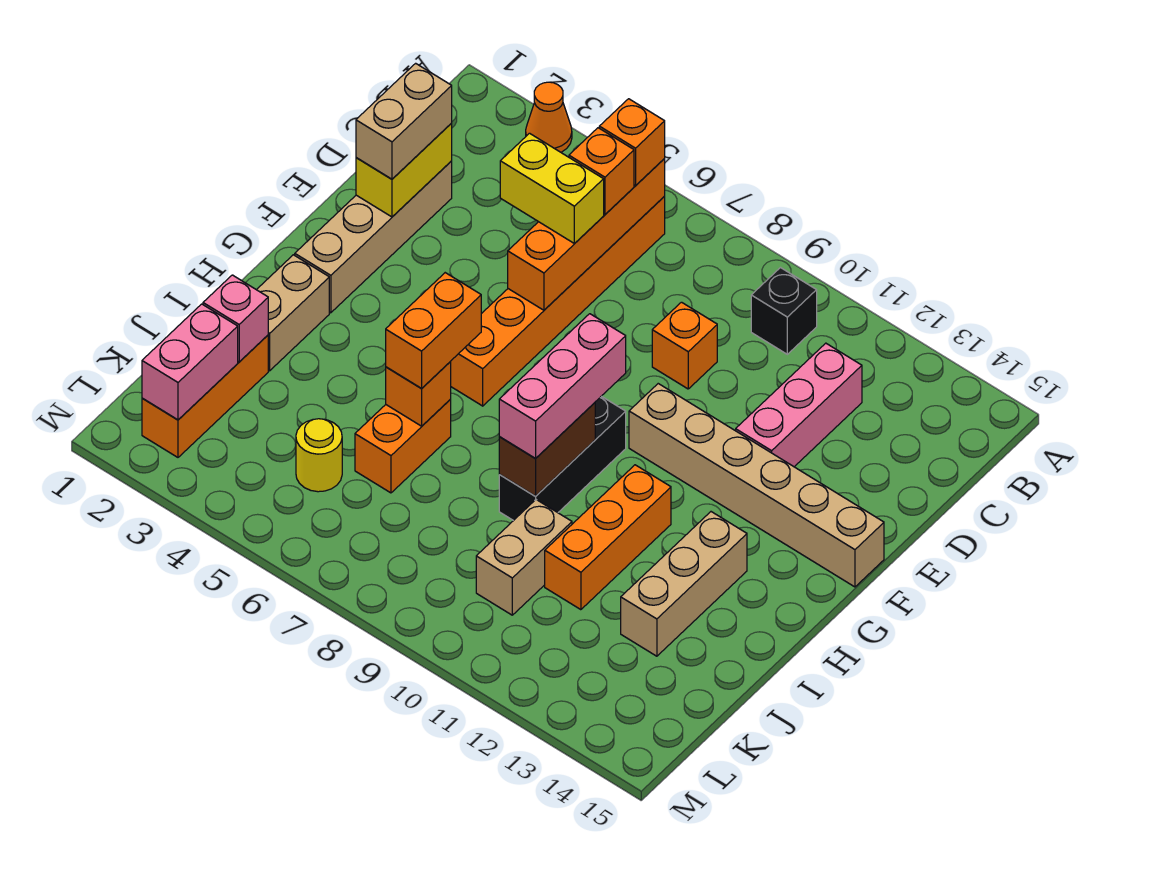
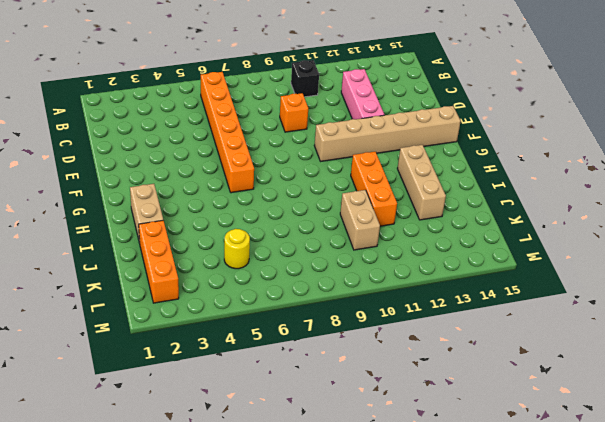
none -> orange 1x1 cone [526,82,572,152]
none -> tan 1x4 brick [295,161,452,313]
none -> black 1x3 brick [499,396,626,521]

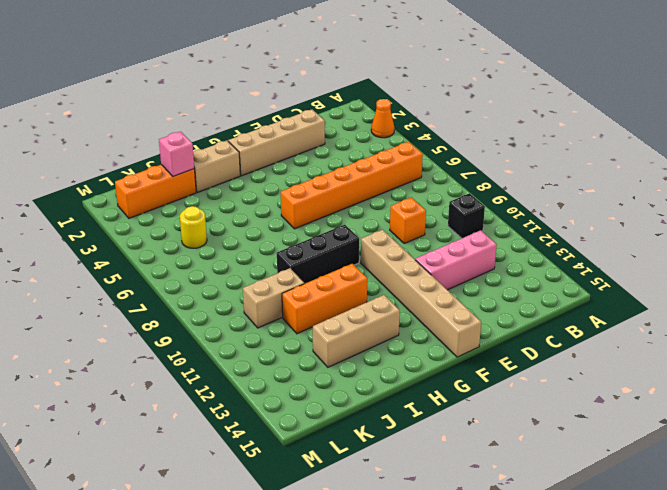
none -> orange 1x2 brick [355,399,451,493]
none -> orange 1x4 brick [508,159,665,310]
none -> yellow 1x2 brick [356,123,452,217]

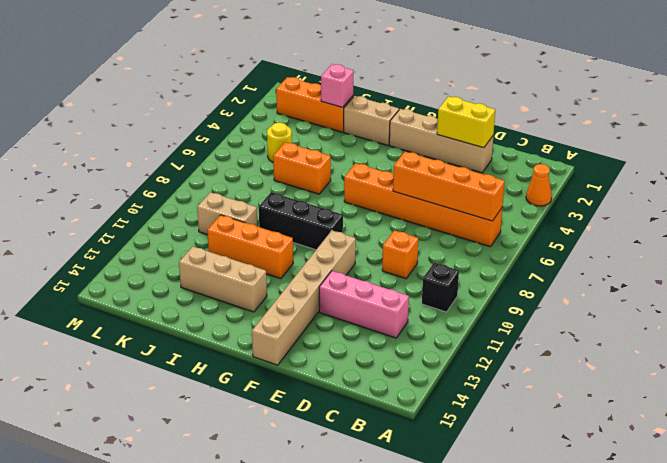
none -> brown 1x2 brick [499,403,595,496]
none -> orange 1x1 brick [386,362,451,426]
none -> pink 1x2 brick [142,304,238,420]

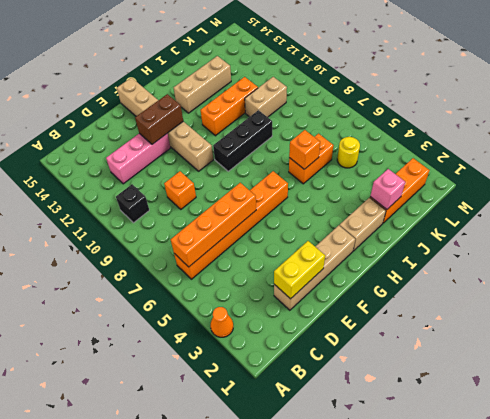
brown 1x2 brick [135,94,183,144] -> brown 1x2 brick moved to [499,403,595,496]
none -> pink 1x2 brick [142,304,238,420]
none -> orange 1x1 brick [599,99,665,186]
none -> orange 1x1 brick [569,128,634,214]

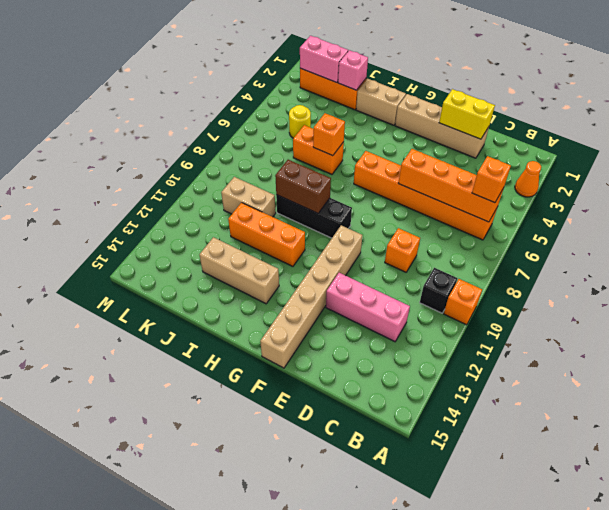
orange 1x1 brick [444,279,482,325] -> orange 1x1 brick moved to [569,128,634,214]
none -> tan 1x2 brick [356,63,452,179]
none -> yellow 1x2 brick [500,133,604,244]
none -> pink 1x3 brick [499,314,626,459]

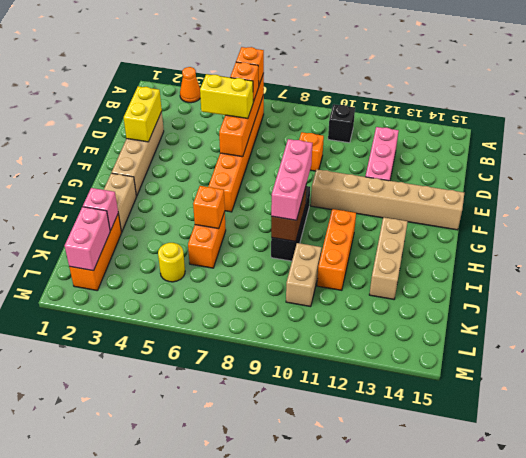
none -> tan 1x2 brick [356,63,452,179]
none -> orange 1x2 brick [386,273,481,388]

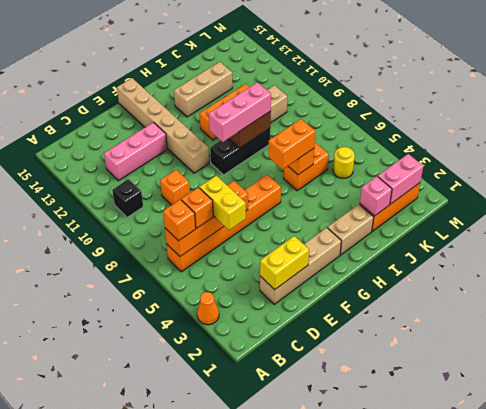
none -> tan 1x2 brick [356,63,452,179]

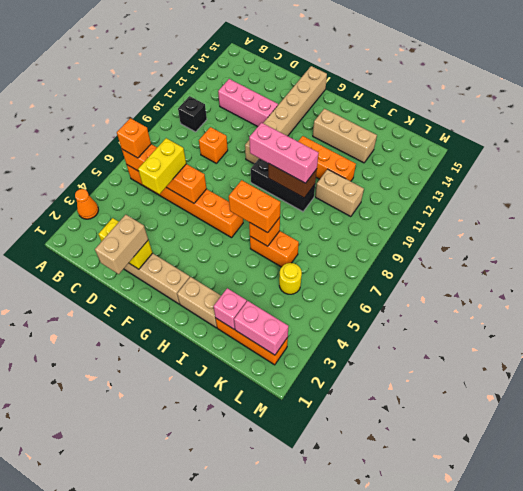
tan 1x2 brick [95,215,148,274] -> tan 1x2 brick turned to [356,63,452,179]
none -> orange 1x1 brick [569,128,634,214]

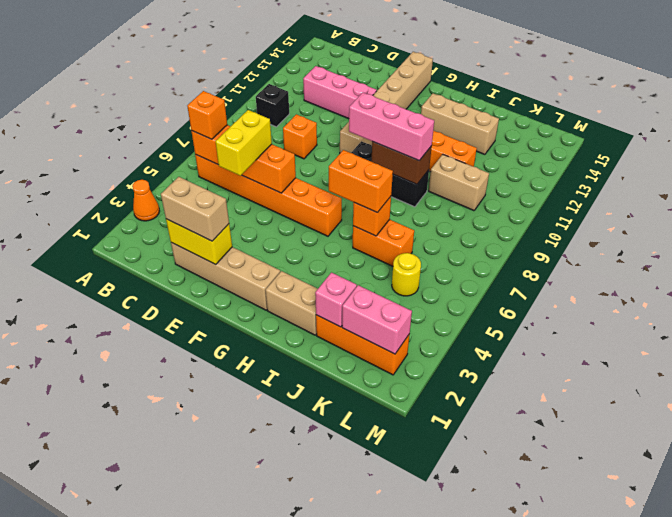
none -> orange 1x1 brick [569,128,634,214]

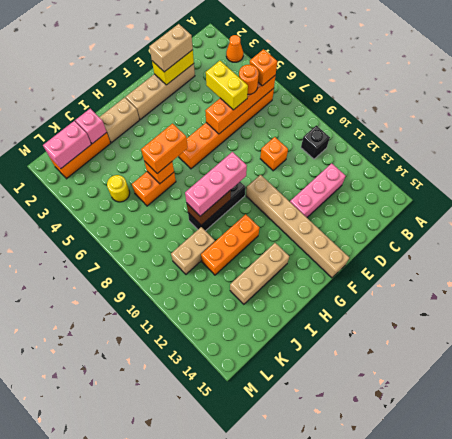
orange 1x1 round brick [239,65,259,94] -> orange 1x1 brick [569,128,634,214]

